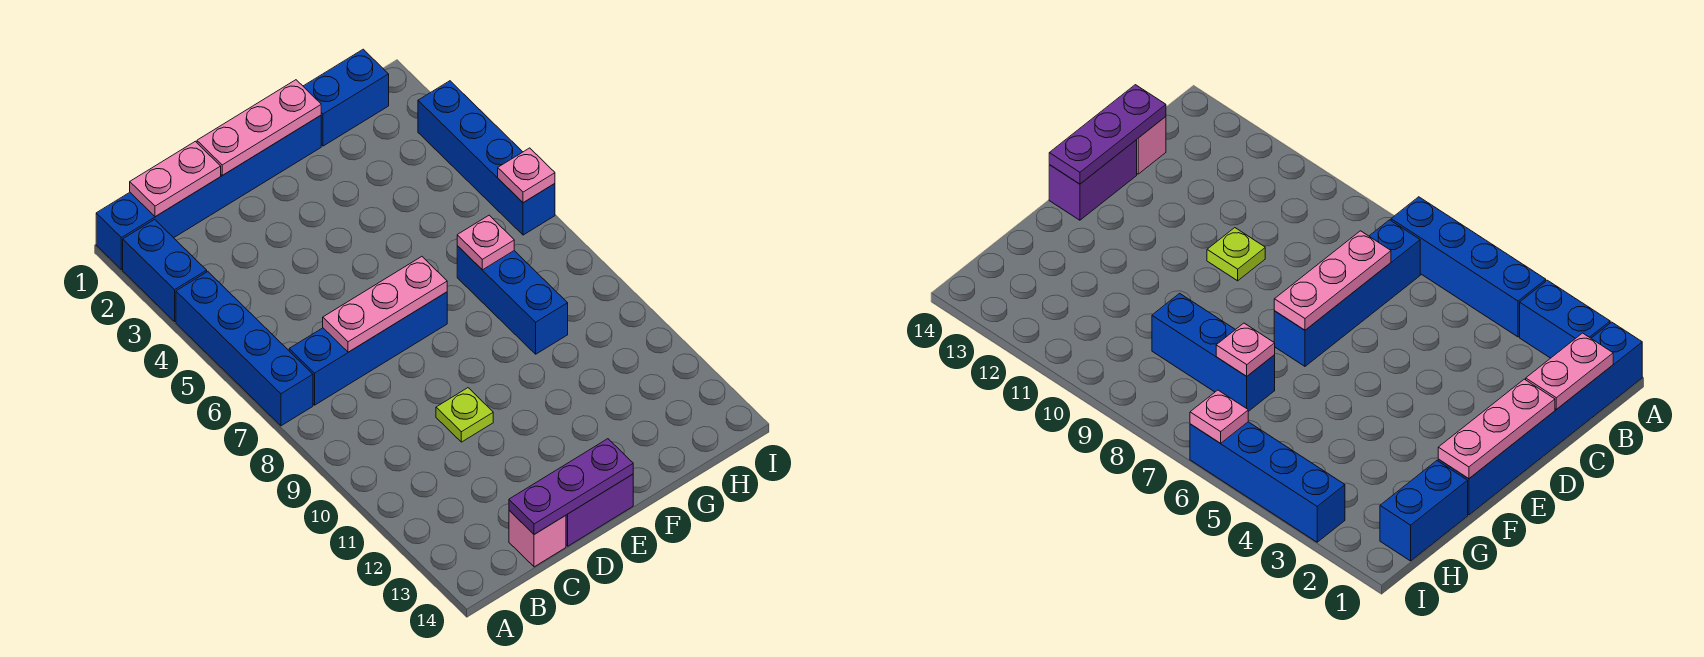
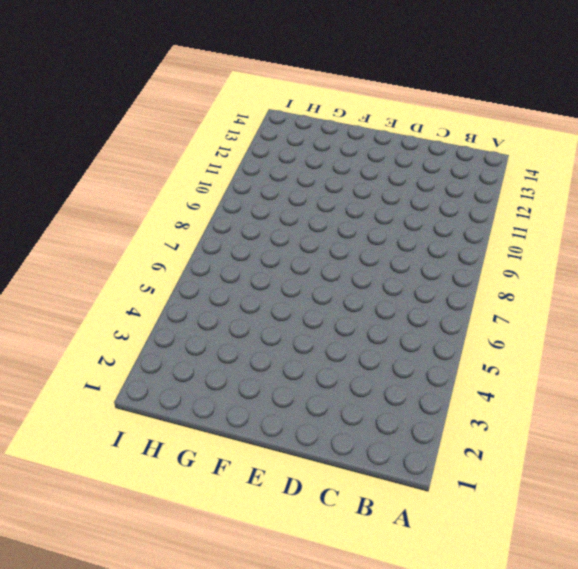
none -> blue 1x6 brick [96,115,321,270]
none -> blue 1x2 brick [123,219,207,321]
none -> blue 1x4 brick [176,272,313,426]

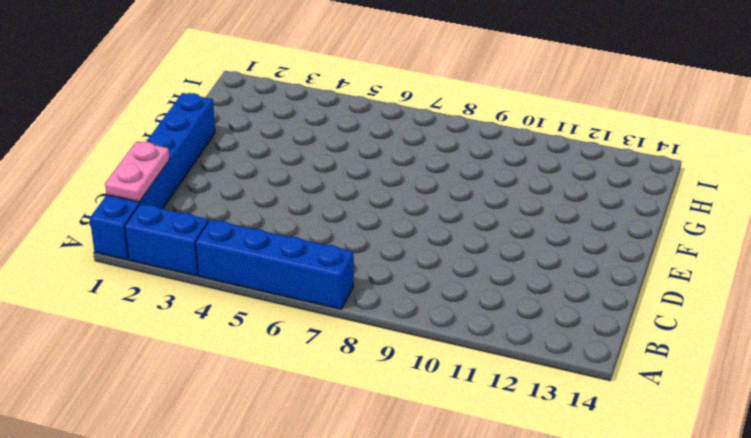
none -> blue 1x4 brick [289,292,447,405]
none -> pink 1x1 brick [509,510,566,567]
none -> lime 1x1 plate [436,388,493,442]

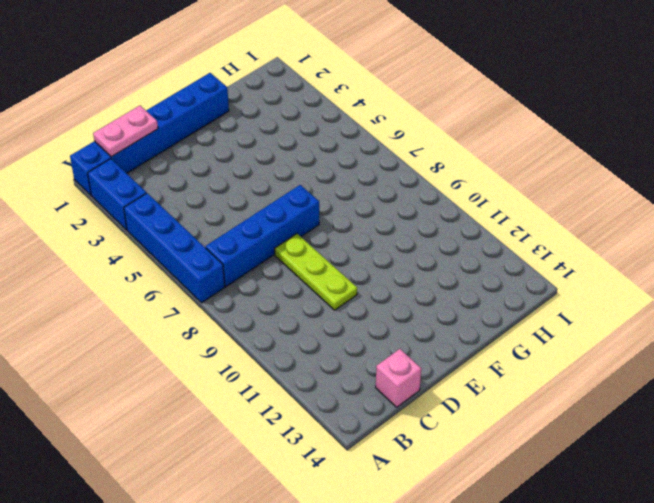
lime 1x3 plate [275,234,357,310] -> lime 1x1 plate [436,388,493,442]
none -> purple 1x2 brick [566,474,633,546]
none -> blue 1x2 brick [303,49,389,146]
none -> blue 1x3 brick [457,246,568,354]

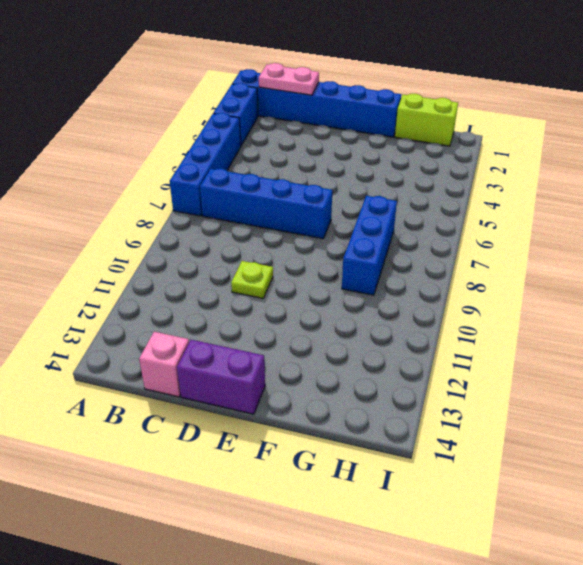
lime 1x2 brick [395,94,458,146] -> blue 1x2 brick [303,49,389,146]
none -> blue 1x4 brick [418,81,555,235]
none -> pink 1x3 plate [323,257,447,352]
none -> purple 1x3 plate [509,439,633,534]

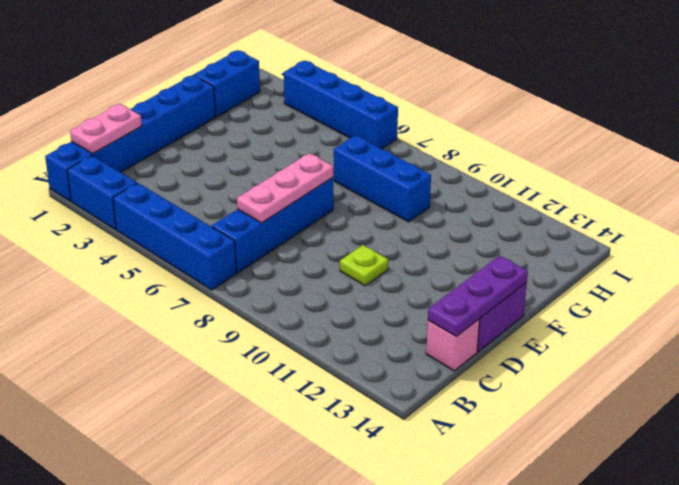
none -> pink 1x3 plate [197,80,321,175]
none -> pink 1x1 plate [457,215,514,270]
none -> pink 1x1 plate [498,148,555,203]

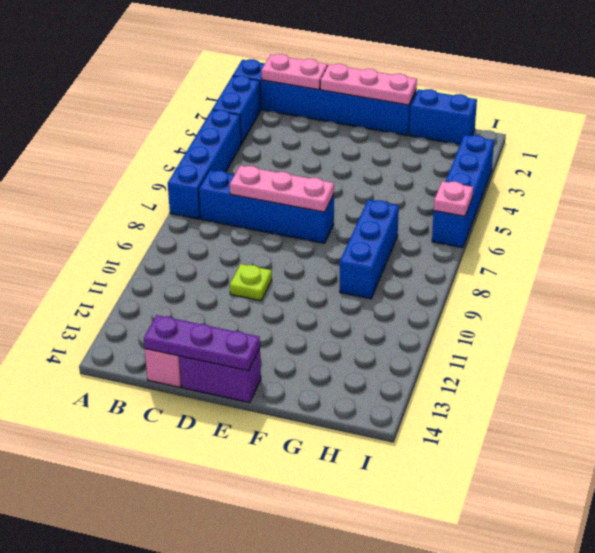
none -> pink 1x1 plate [457,215,514,270]

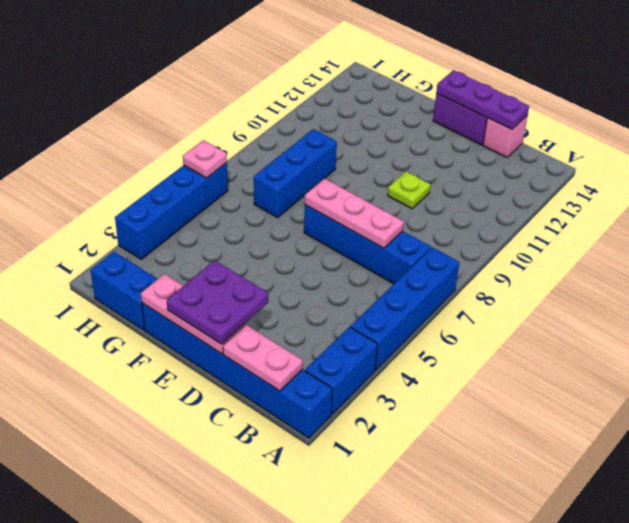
purple 2x2 plate [167,260,269,344] -> none
none -> pink 1x1 plate [457,215,514,270]

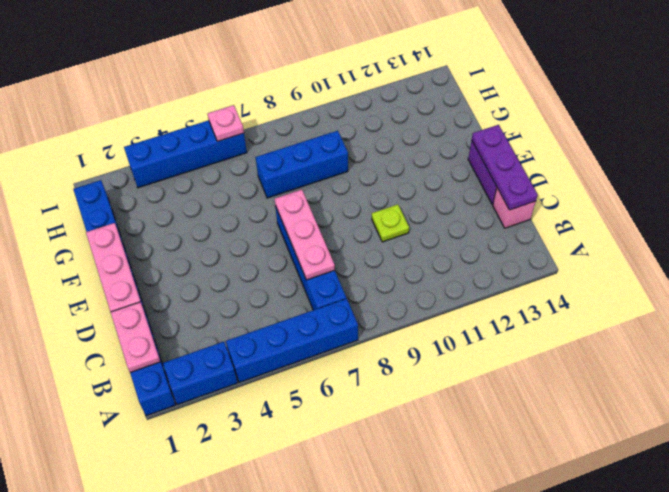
none -> pink 1x1 plate [457,215,514,270]

